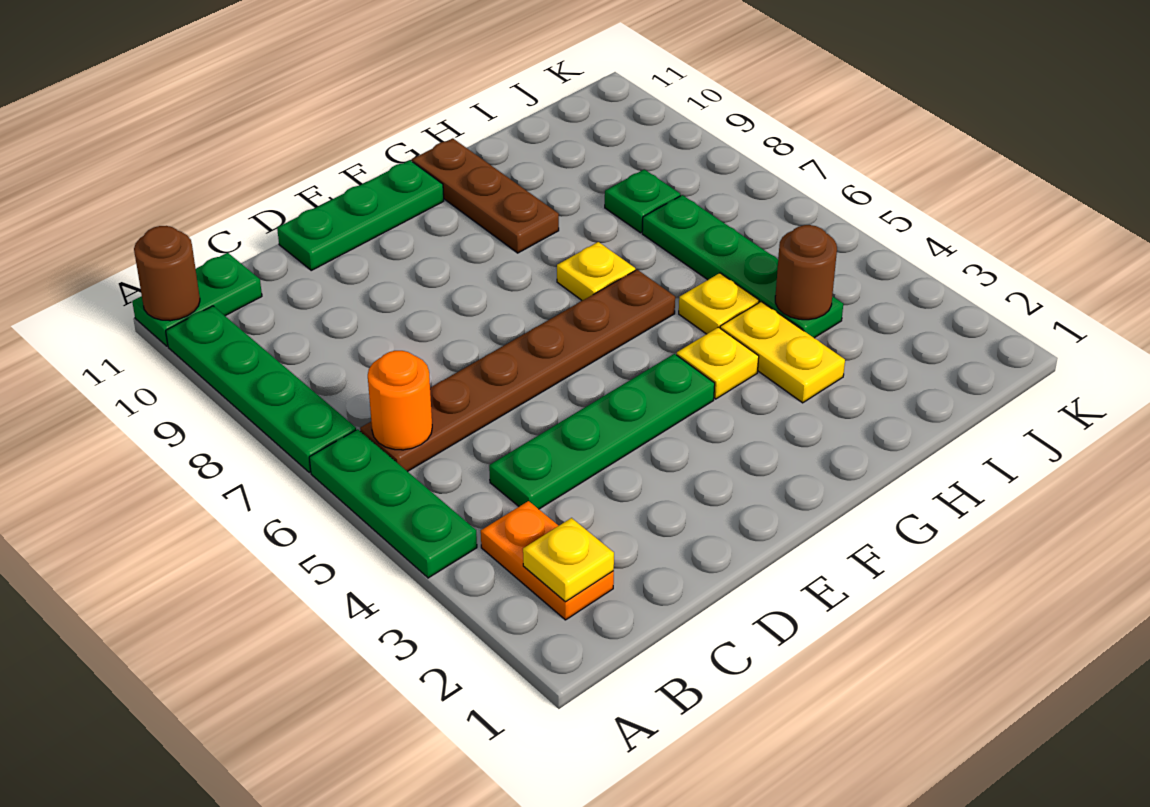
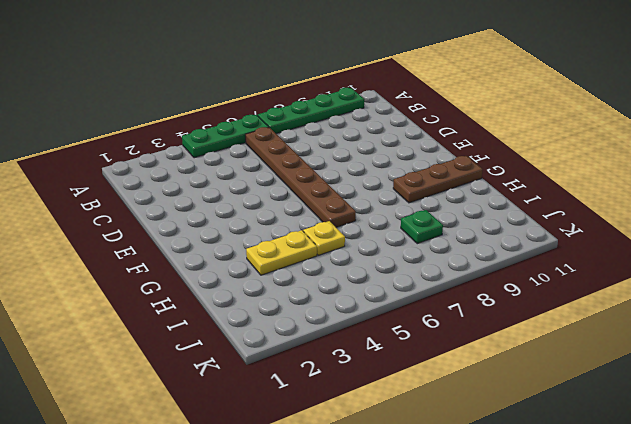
none -> green 1x2 plate [132,253,262,346]
none -> orange 1x2 plate [481,501,614,620]
none -> green 1x4 plate [489,354,715,509]

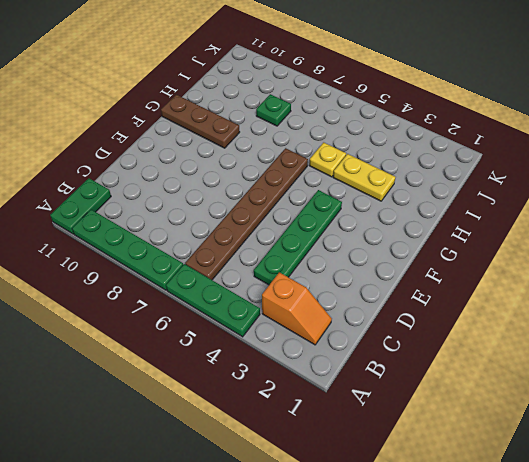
orange 1x2 slope [262,272,332,345] -> orange 1x2 plate [481,501,614,620]
none -> green 1x3 plate [277,160,444,270]
none -> yellow 1x1 plate [677,327,759,399]
none -> yellow 1x1 plate [557,242,635,301]

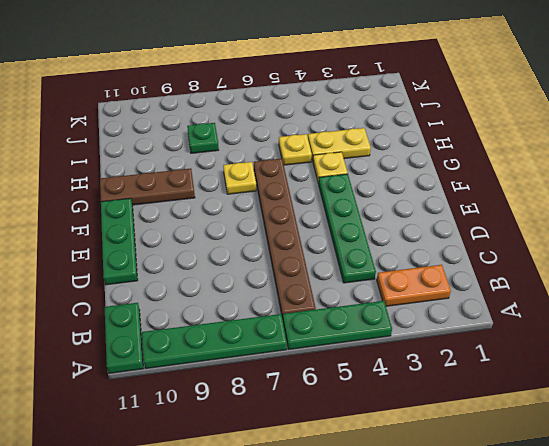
none -> green 1x4 plate [642,195,843,338]
none -> brown 1x1 round brick [134,226,200,321]
none -> yellow 1x1 plate [523,518,614,602]

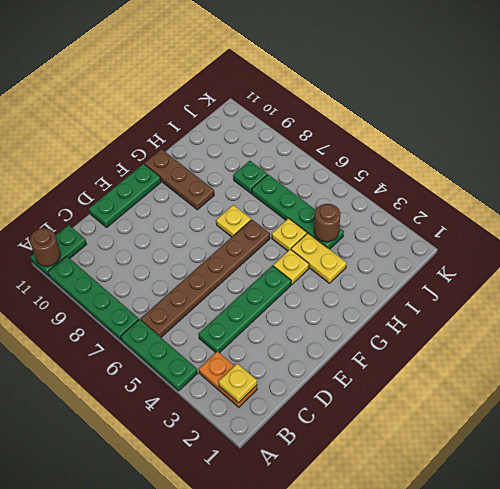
none -> orange 1x1 round brick [368,351,432,450]

